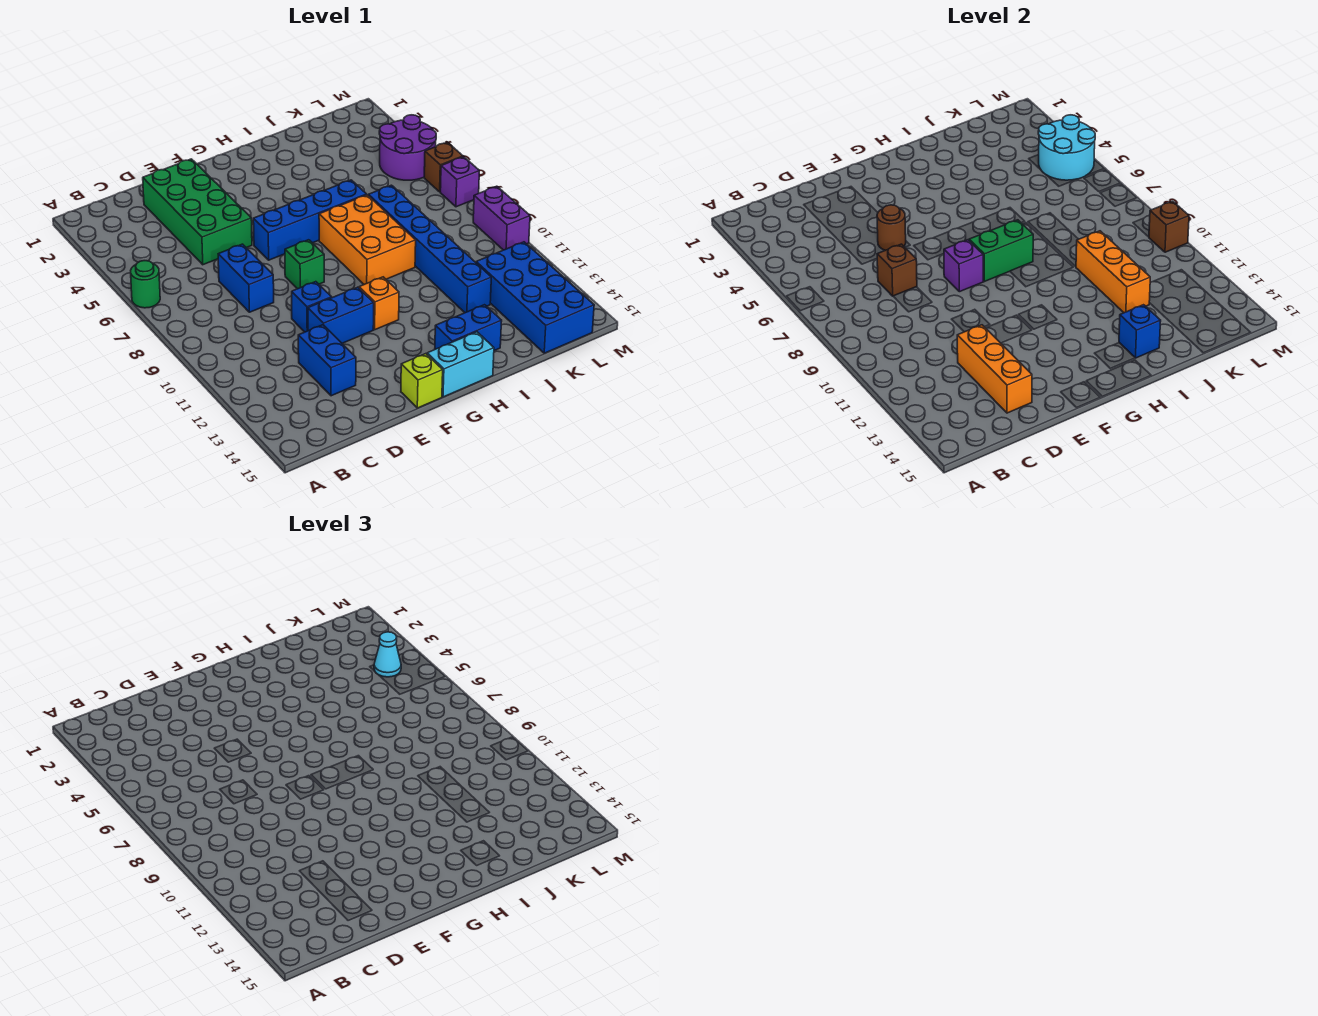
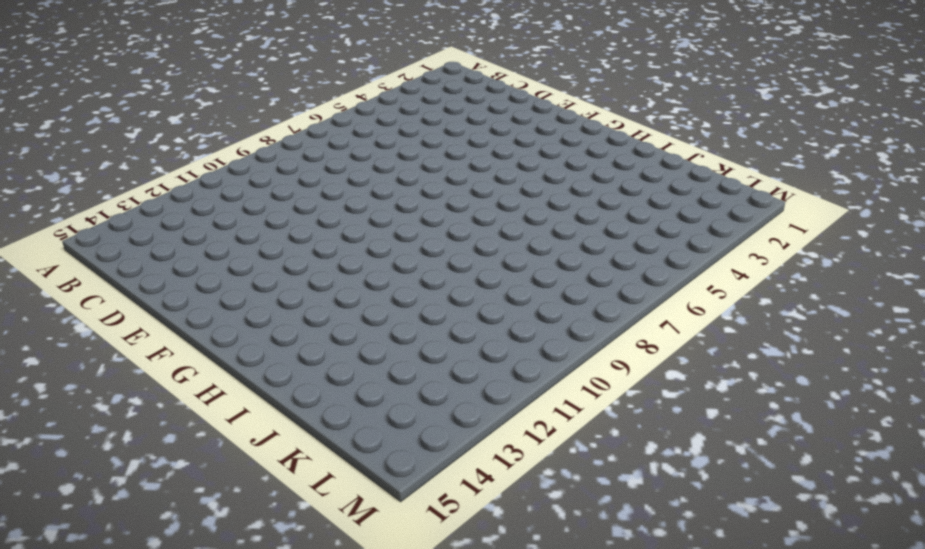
none -> green 1x1 round brick [131,261,160,308]
none -> green 2x4 brick [143,159,252,265]
none -> blue 1x2 brick [218,244,274,312]

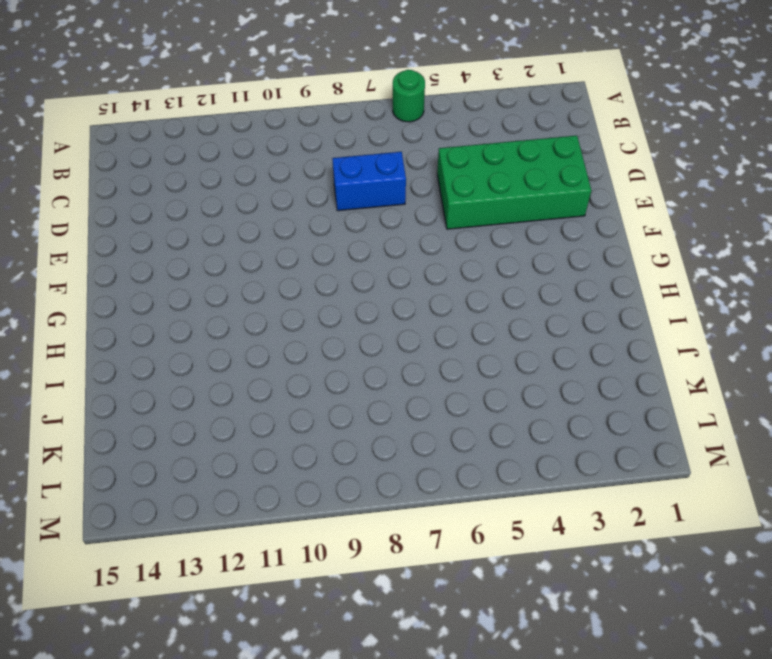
none -> blue 1x2 brick [298,325,356,396]
none -> blue 1x1 brick [292,282,332,332]
none -> blue 1x2 brick [308,287,374,343]

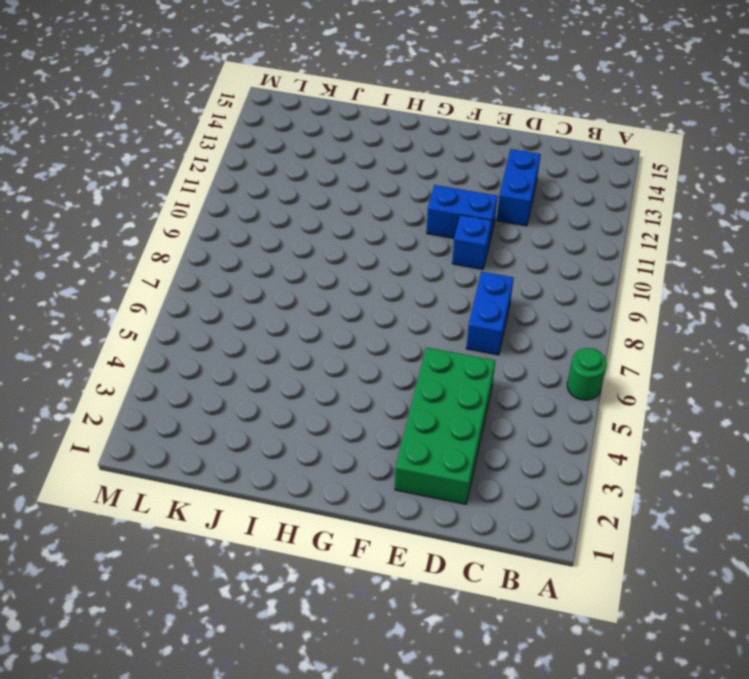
none -> blue 1x4 brick [253,180,367,260]
none -> green 1x1 brick [285,240,324,289]
none -> lime 1x1 brick [401,354,443,408]

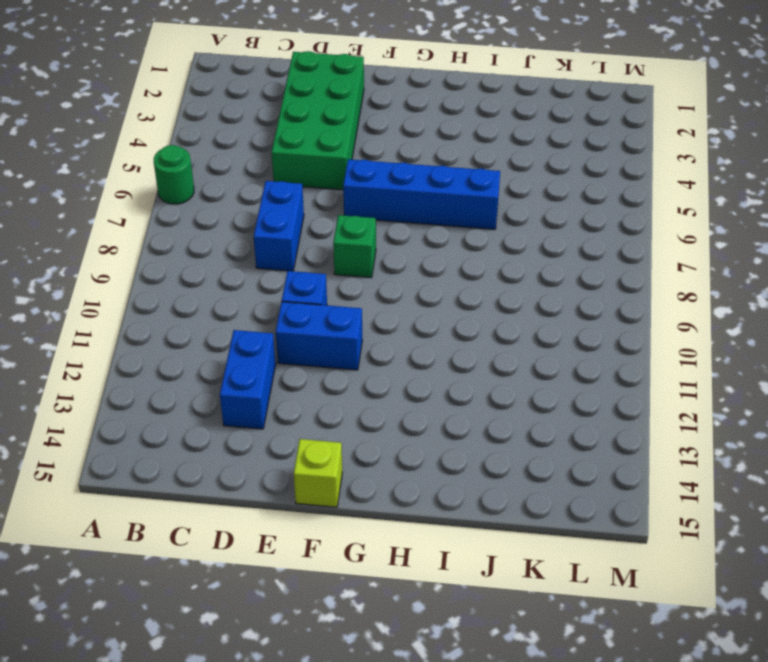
none -> orange 1x1 brick [359,277,399,330]
none -> cyan 1x2 brick [427,332,494,397]
none -> orange 2x3 brick [319,195,416,284]

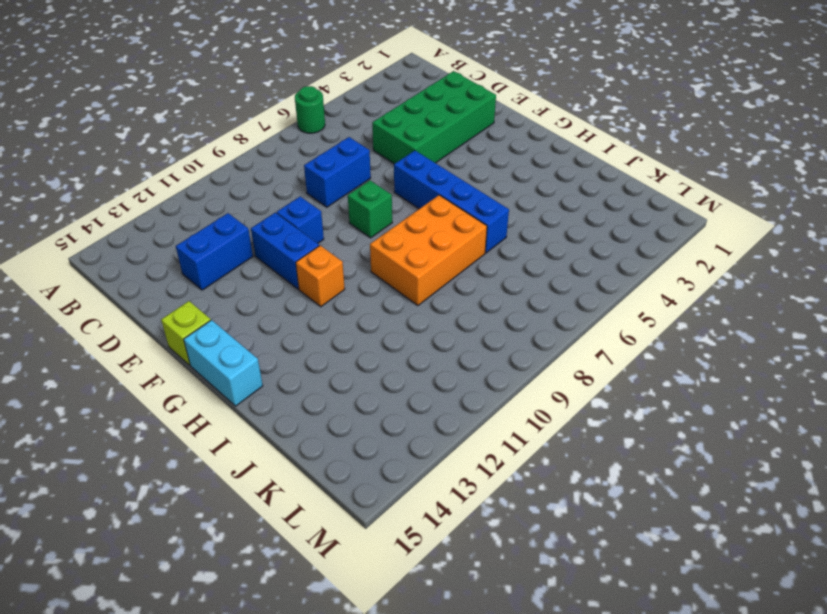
none -> blue 1x2 brick [435,305,502,351]
none -> blue 1x6 brick [368,185,491,313]
none -> blue 2x4 brick [476,242,594,353]

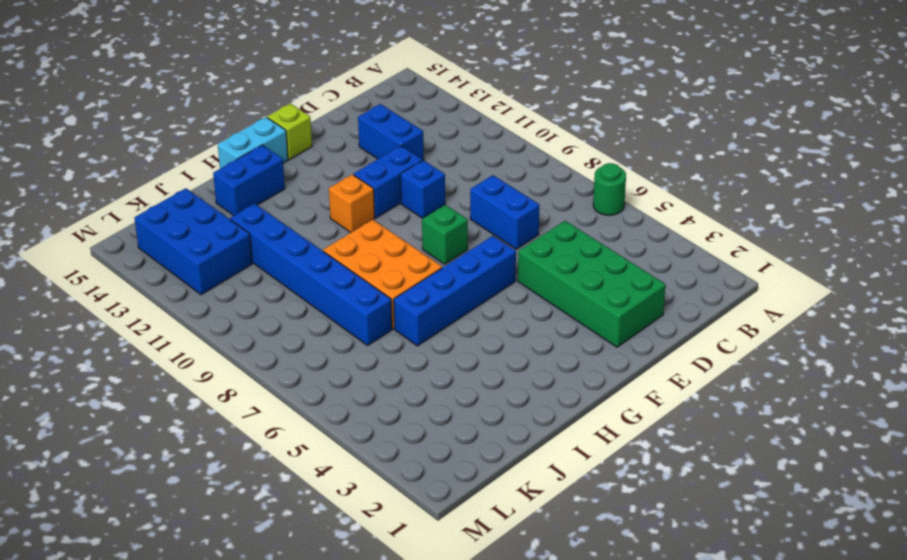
blue 2x3 brick [135,188,252,295] -> blue 2x4 brick [476,242,594,353]
none -> purple 2x2 round brick [379,115,436,180]
none -> brown 1x1 brick [424,142,463,192]
none -> purple 1x1 brick [440,157,479,207]

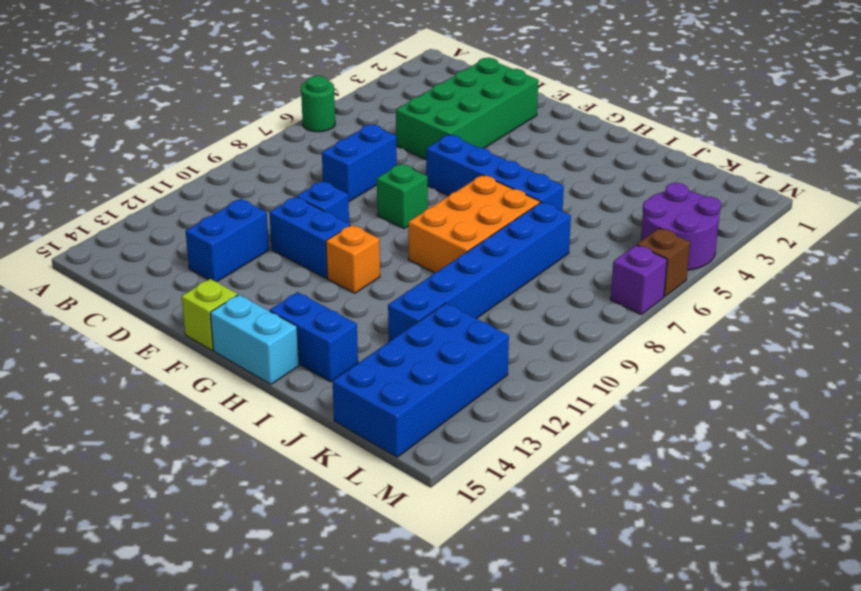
none -> purple 1x2 brick [473,186,530,250]
none -> brown 1x1 brick [877,244,917,296]
none -> orange 1x3 brick [957,325,1032,413]

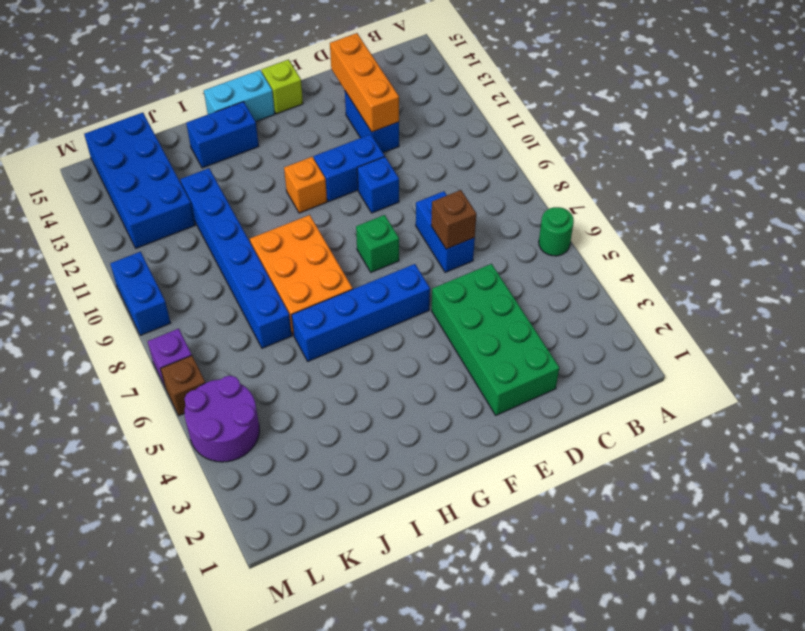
blue 1x2 brick [110,252,170,335] -> purple 1x2 brick [473,186,530,250]
none -> brown 1x1 round brick [877,205,906,250]
none -> purple 1x1 brick [944,240,983,292]
none -> green 1x2 brick [969,220,1033,282]

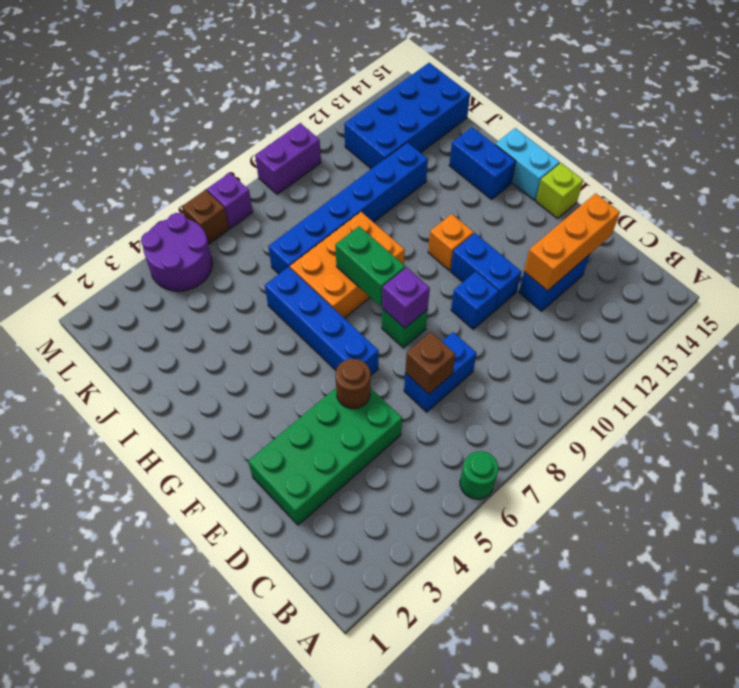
none -> blue 1x1 brick [1119,305,1161,358]
none -> orange 1x3 brick [1076,231,1150,313]
none -> cyan 2x2 round brick [1038,115,1095,180]

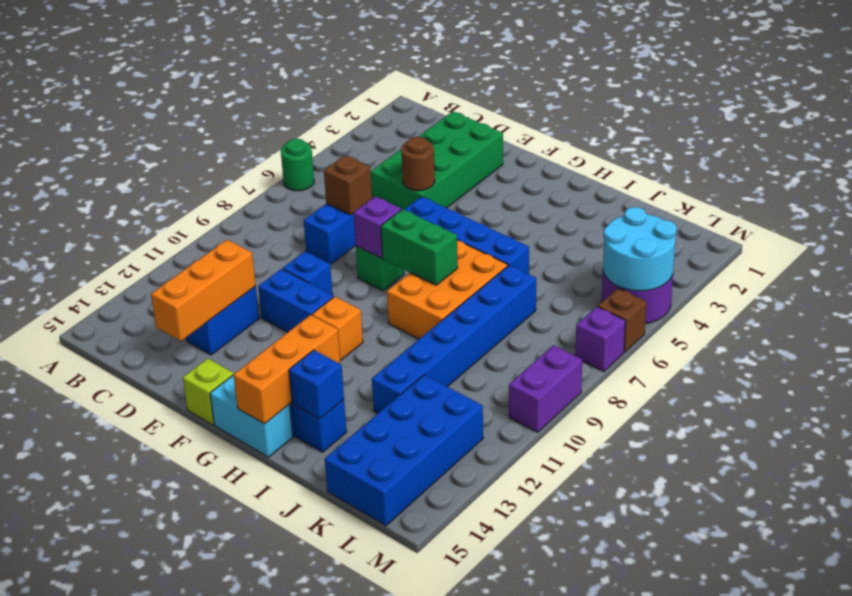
orange 1x3 brick [234,315,340,424] -> orange 1x3 brick moved to [1076,231,1150,313]
none -> brown 1x1 brick [1149,201,1189,252]
none -> cyan 1x1 cone [374,632,401,677]

